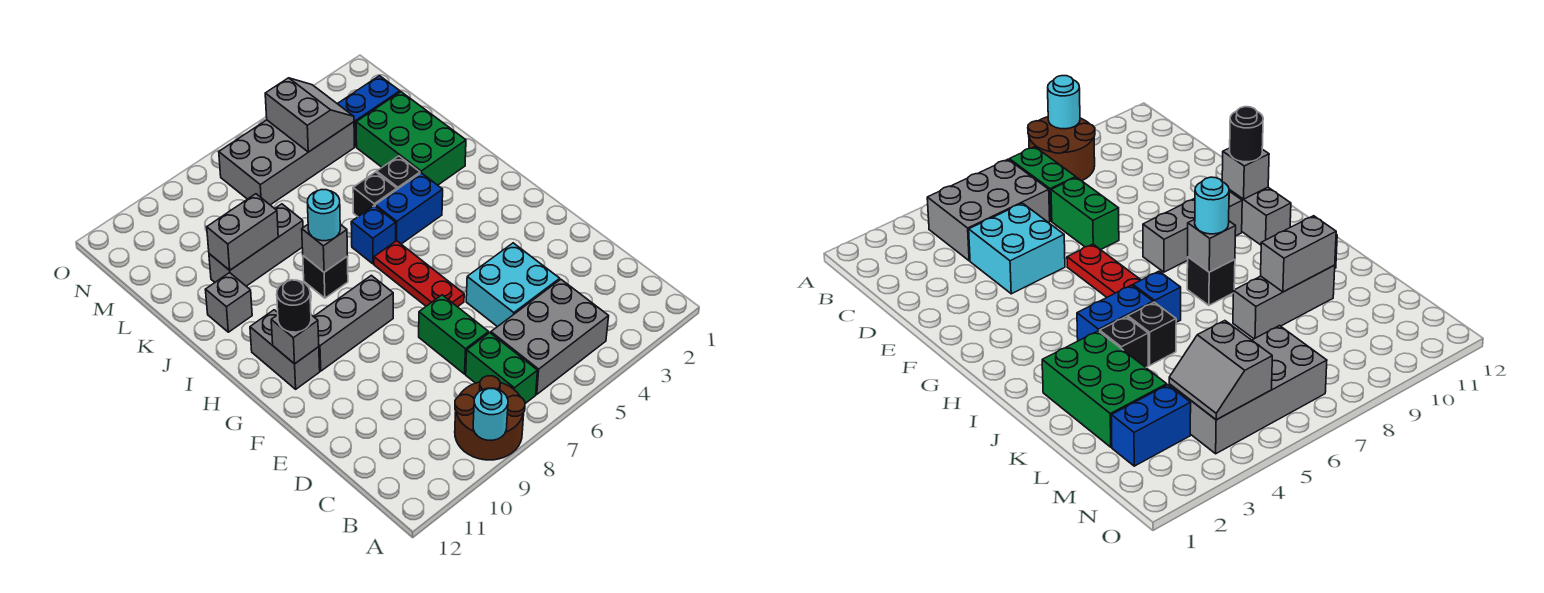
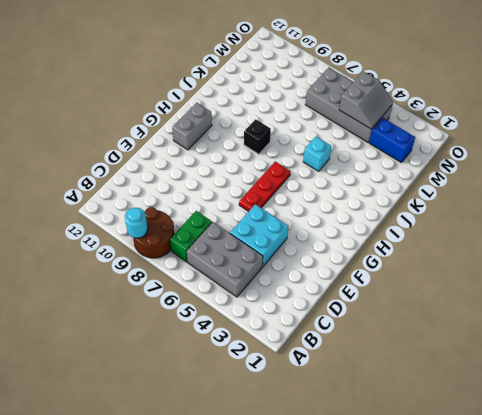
cyan 1x1 brick [303,137,331,171] -> black 1x1 brick [353,172,397,217]
none -> green 1x2 brick [419,295,489,374]
none -> grey 1x3 brick [314,275,393,371]
none -> blue 1x2 brick [375,173,443,244]

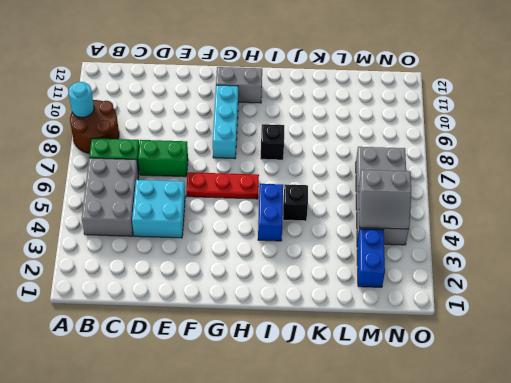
cyan 1x3 brick [213,85,238,159] -> grey 1x3 brick [314,275,393,371]
none -> blue 1x1 brick [351,206,396,264]
none -> green 2x3 brick [356,92,466,185]
none -> black 1x1 brick [377,156,420,189]

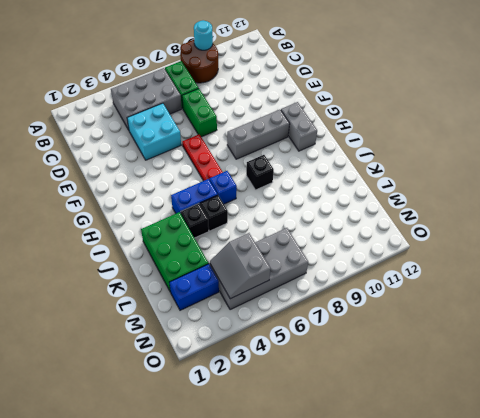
none -> grey 1x1 brick [205,273,252,332]
none -> grey 1x3 brick [209,204,303,286]
none -> grey 1x1 brick [271,315,319,364]

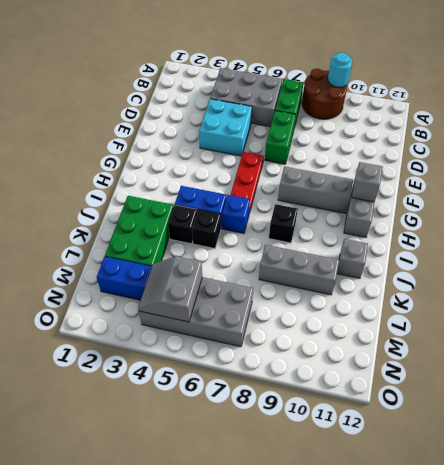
none -> grey 1x1 brick [302,224,347,272]
none -> grey 1x2 brick [207,194,278,270]
none -> black 1x1 round brick [277,280,311,332]

